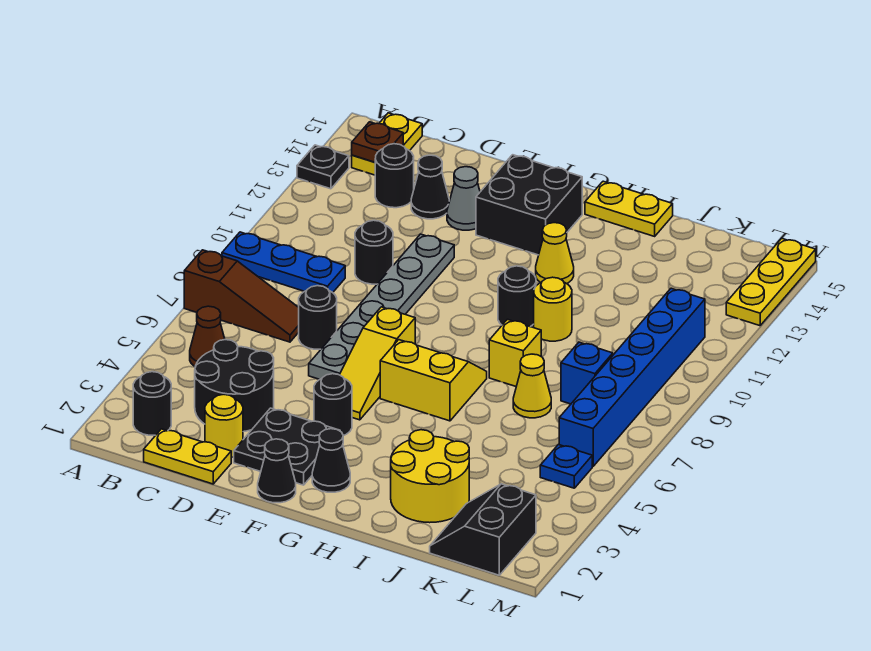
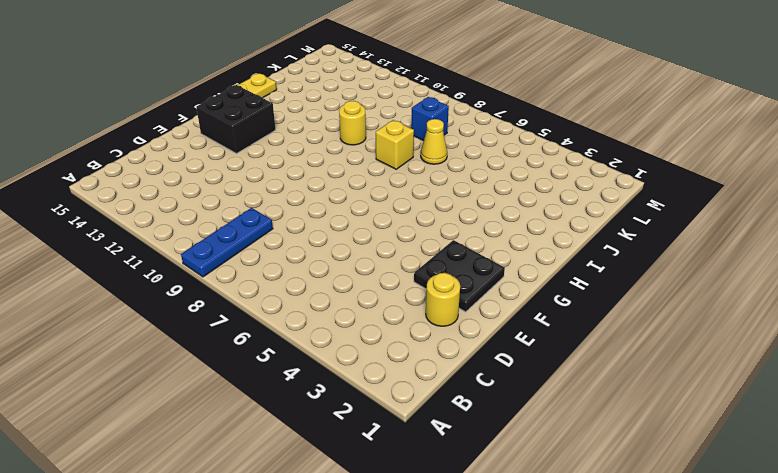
none -> brown 1x3 slope [184,250,299,342]
none -> black 1x1 plate [297,145,349,189]
none -> black 1x1 round brick [133,372,171,435]
none -> brown 1x1 cone [190,306,225,366]

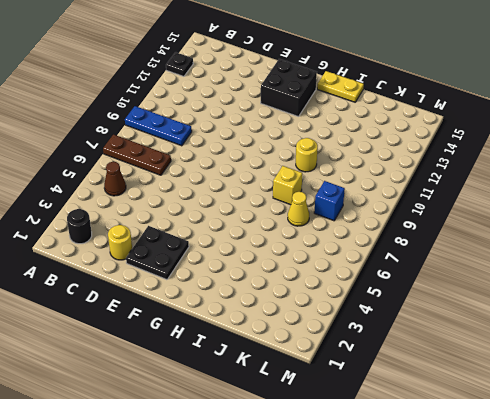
brown 1x3 plate [103,134,171,175] -> brown 1x3 slope [184,250,299,342]
none -> yellow 1x2 plate [352,113,422,175]
none -> yellow 1x2 plate [144,429,231,484]
none -> black 2x2 round brick [195,340,274,432]
none -> black 1x1 round brick [375,144,414,208]

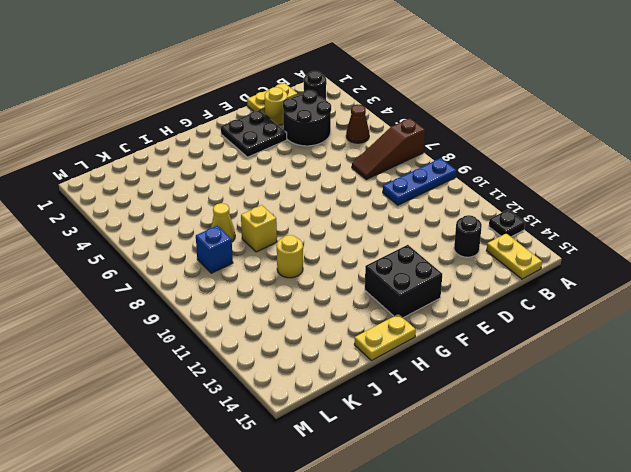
none -> black 1x1 round brick [299,286,337,349]
none -> black 1x1 round brick [355,220,393,284]
none -> black 1x1 cone [411,155,449,219]
none -> grey 1x6 plate [309,234,454,379]

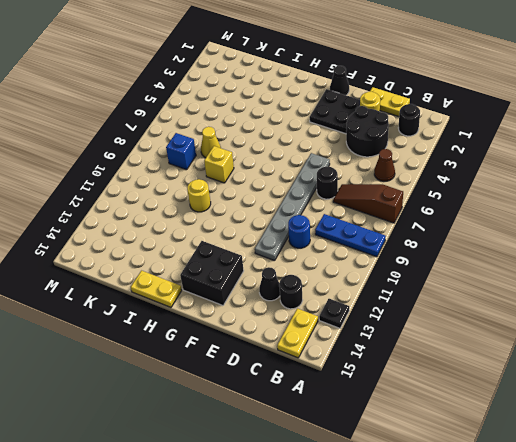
blue 1x1 round brick [288,215,310,248] -> black 1x1 round brick [355,220,393,284]
none -> grey 1x1 cone [447,167,480,230]
none -> black 1x1 round brick [314,374,352,436]
none -> yellow 1x3 slope [340,307,415,420]
none -> black 1x1 cone [312,429,350,492]

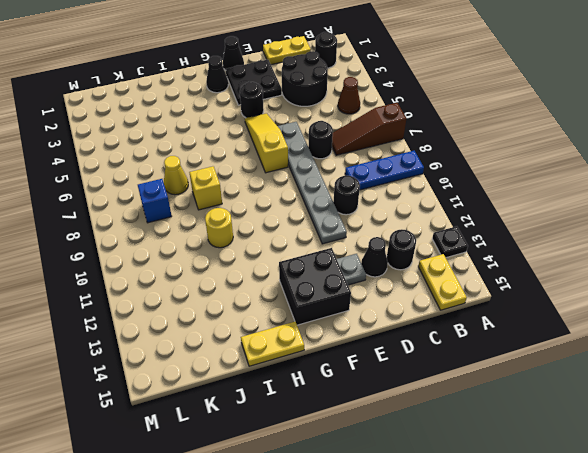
grey 1x1 plate [337,254,366,285] -> grey 1x1 cone [447,167,480,230]
none -> yellow 1x1 round brick [205,394,243,457]
none -> yellow 2x2 slope [380,340,487,421]
none -> black 1x1 round brick [498,266,536,327]
none -> yellow 1x1 cone [536,223,574,283]

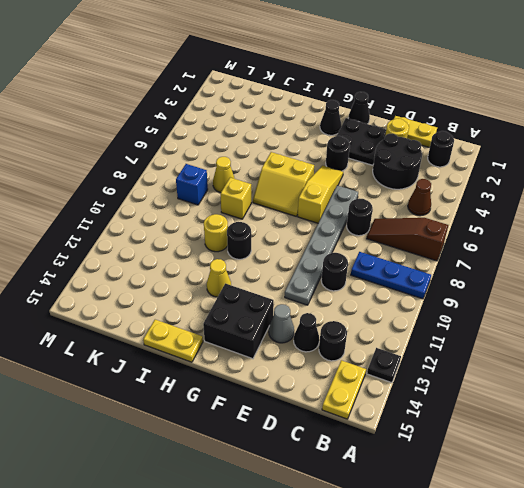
none -> yellow 2x2 round brick [391,430,469,523]
none -> black 2x2 slope [430,484,536,575]
none -> blue 1x1 plate [540,445,592,488]
none -> blue 1x6 brick [559,288,705,466]

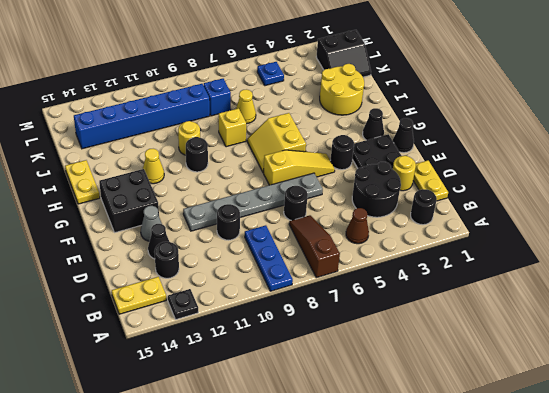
blue 1x6 brick [74,84,210,149] -> blue 1x6 brick moved to [559,288,705,466]
none -> yellow 1x3 plate [726,238,816,326]
none -> brown 1x1 plate [352,122,403,162]

